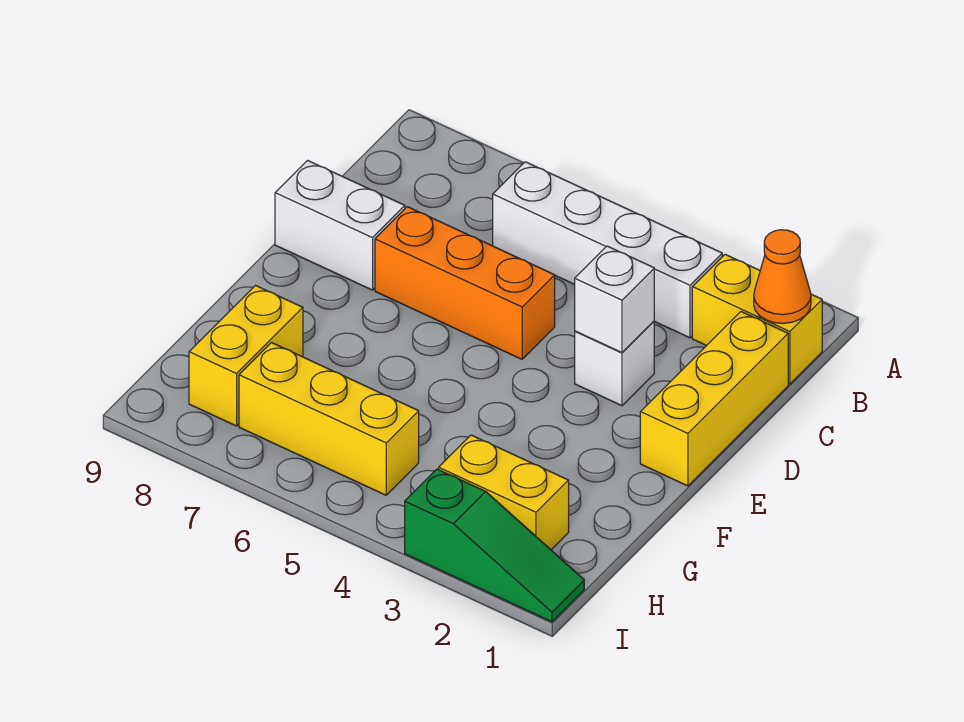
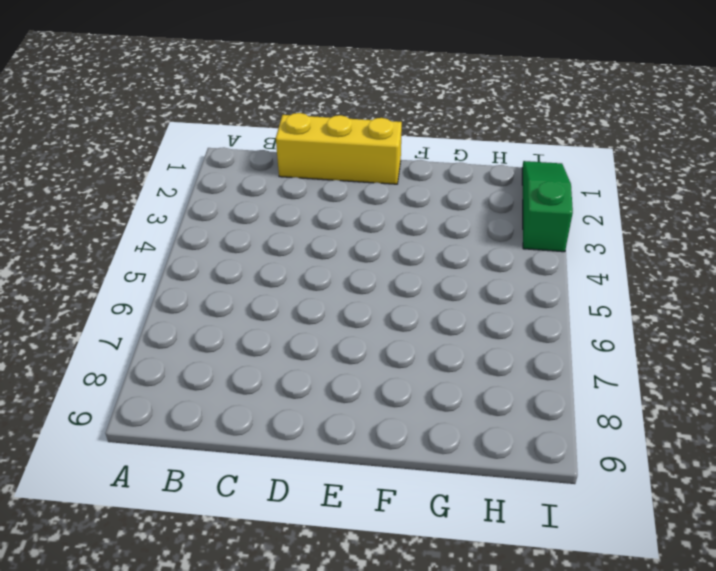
none -> yellow 1x2 brick [692,254,822,384]
none -> white 1x4 brick [493,162,722,338]
none -> white 1x1 brick [575,321,654,406]

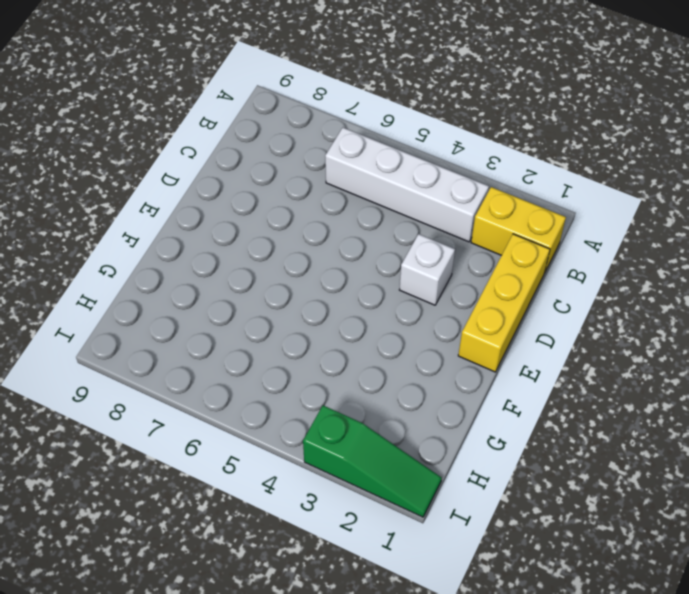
none -> orange 1x3 brick [375,207,555,359]
none -> white 1x2 brick [275,160,405,290]
none -> yellow 1x2 brick [189,286,303,426]

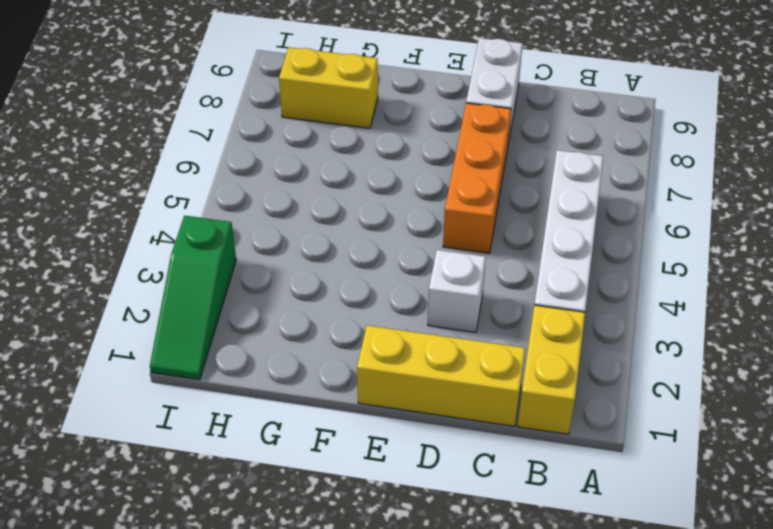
none -> yellow 1x2 brick [439,435,569,550]
none -> yellow 1x3 brick [239,343,419,495]
none -> orange 1x1 cone [754,230,811,323]

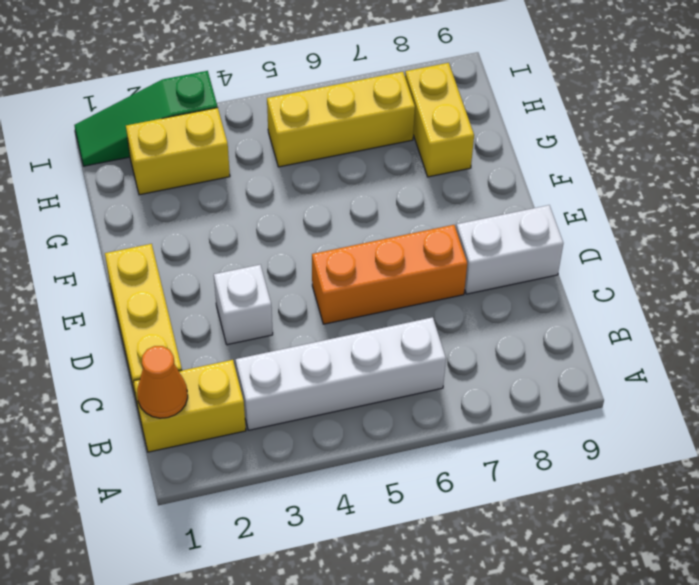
none -> white 1x1 brick [575,246,654,353]

